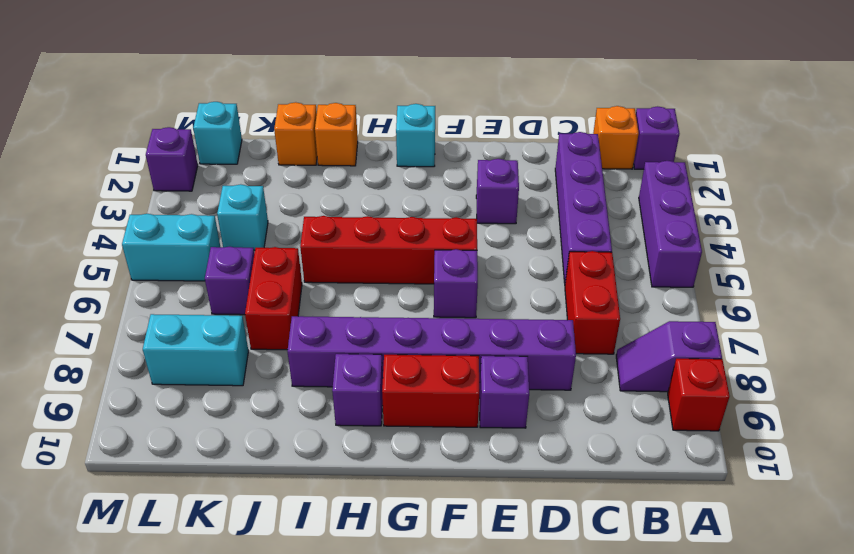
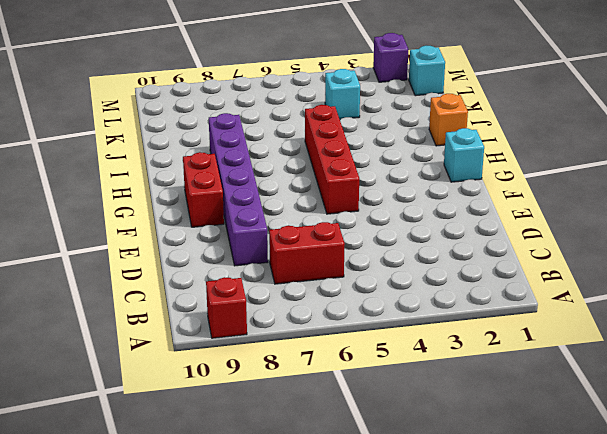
none -> purple 1x1 brick [634,106,679,169]
none -> purple 1x3 brick [639,161,702,287]
none -> purple 1x2 slope [616,321,722,392]

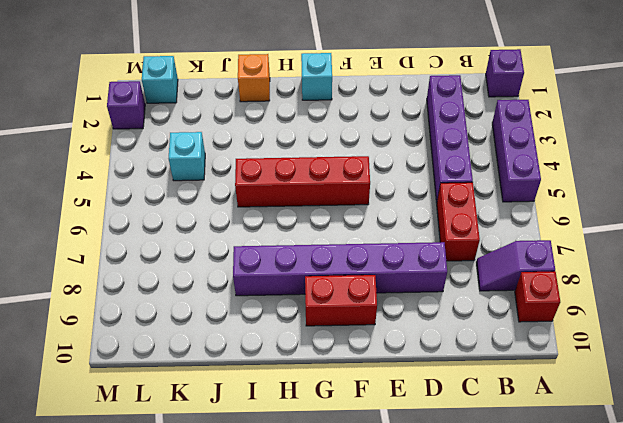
none -> orange 1x1 brick [593,106,639,169]
none -> purple 1x1 brick [476,159,519,224]
none -> purple 1x1 brick [479,356,529,428]

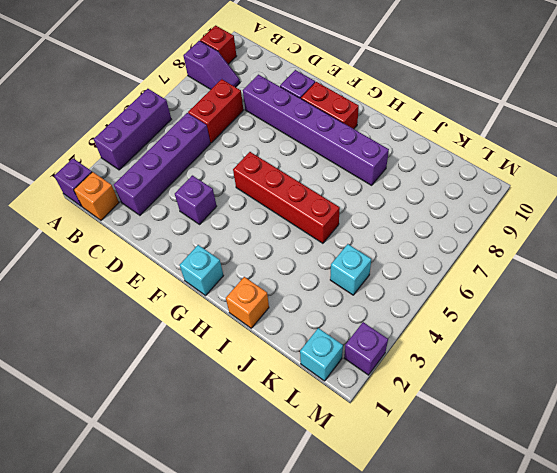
none -> purple 1x1 brick [434,249,478,318]
none -> purple 1x1 brick [332,354,383,426]
none -> orange 1x1 brick [274,102,317,165]

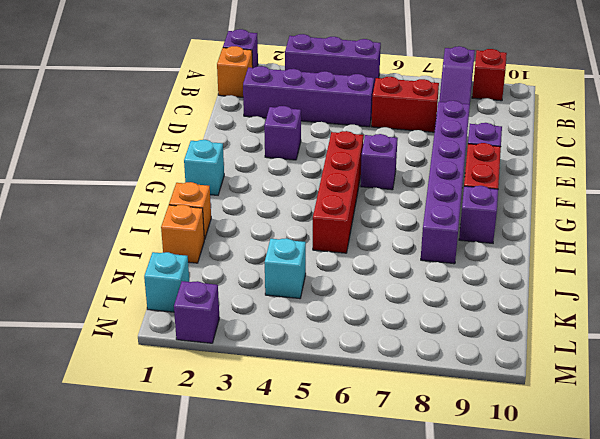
none -> red 1x2 brick [245,247,302,350]
none -> purple 1x1 brick [205,247,254,315]
none -> cyan 1x2 brick [143,314,248,386]

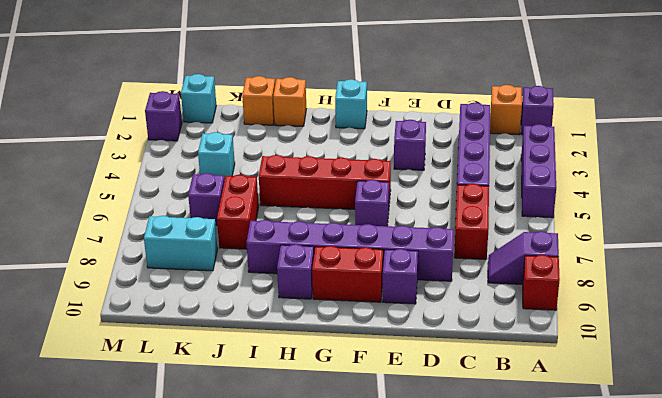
none -> cyan 1x2 brick [122,214,220,281]

